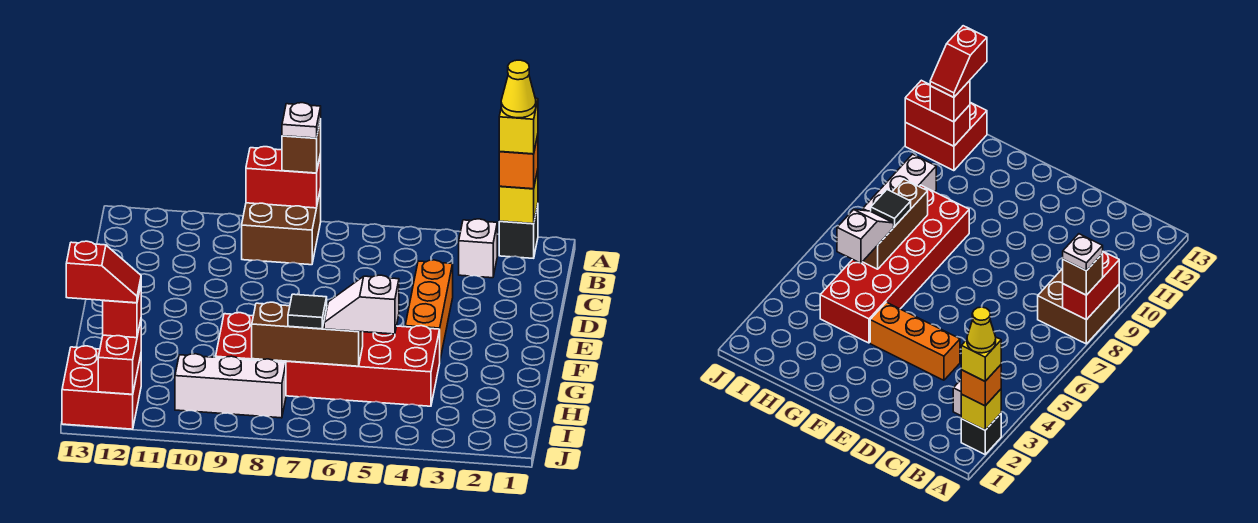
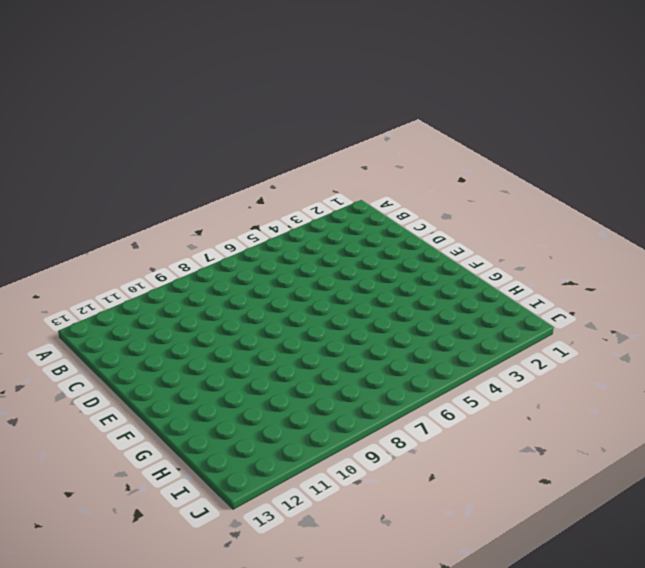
none -> black 1x1 brick [499,205,538,258]
none -> brown 2x2 brick [242,189,321,265]
none -> white 1x1 brick [459,219,497,278]

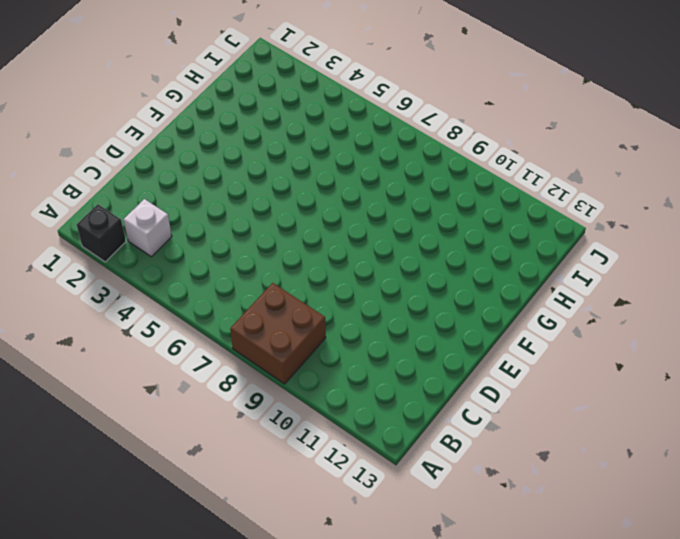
none -> orange 1x3 brick [405,260,453,359]
none -> red 2x6 brick [216,313,440,406]
none -> white 1x3 brick [175,354,286,418]

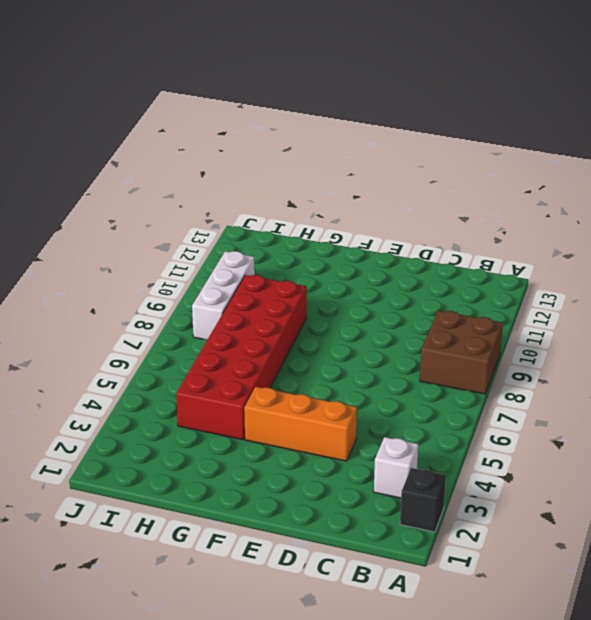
none -> red 2x2 brick [62,346,141,429]
none -> yellow 1x1 brick [499,170,538,224]
none -> red 1x2 brick [246,147,321,208]

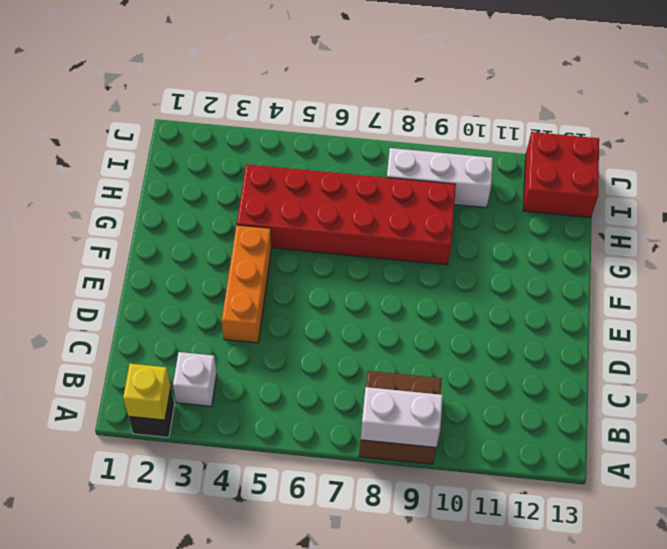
white 1x2 brick [361,387,443,448] -> red 1x2 brick [246,147,321,208]
none -> brown 1x3 brick [252,302,363,366]
none -> red 1x2 brick [98,321,141,394]
none -> orange 1x1 brick [499,135,538,189]

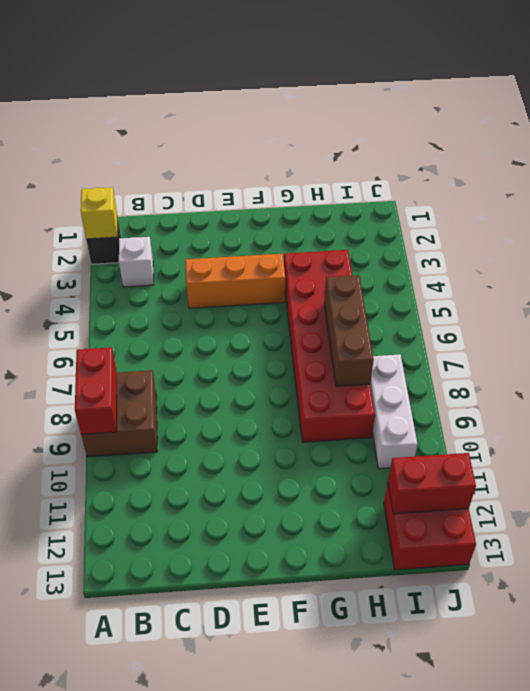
none -> orange 1x1 brick [499,135,538,189]
none -> brown 1x1 brick [282,119,321,173]
none -> white 1x2 slope [324,275,399,334]

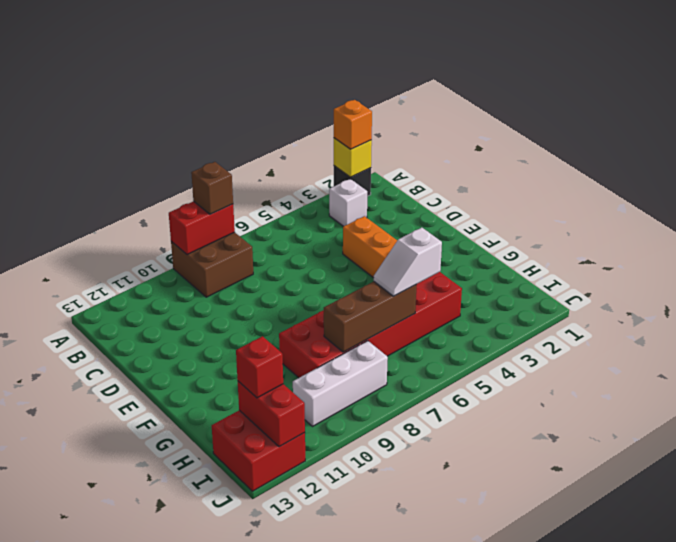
none -> black 1x1 tile [288,294,327,329]
none -> yellow 1x1 brick [499,98,538,154]
none -> white 1x1 plate [282,103,321,138]

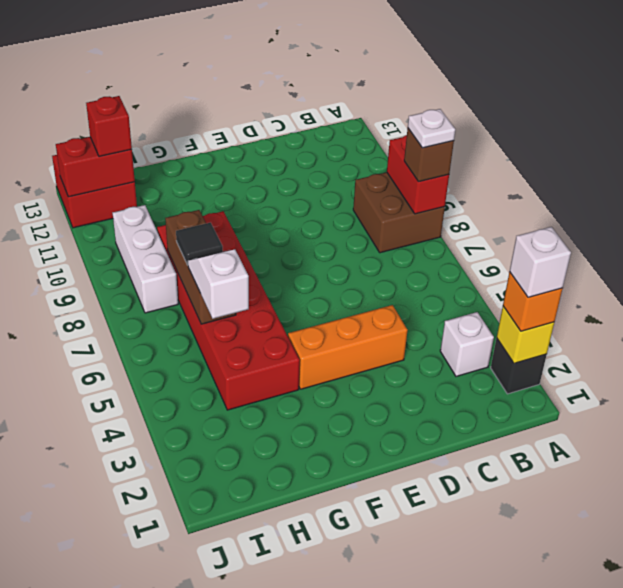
white 1x1 brick [510,227,571,297] -> yellow 1x1 brick [499,98,538,154]
none -> red 1x2 slope [66,241,141,303]
none -> yellow 1x1 cone [501,60,536,118]

